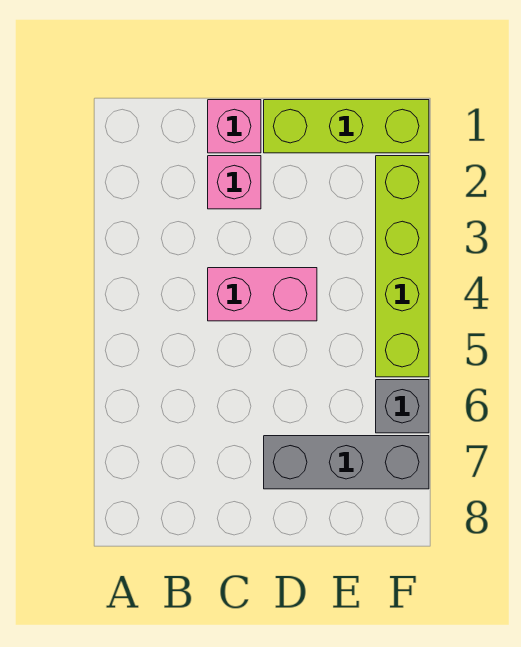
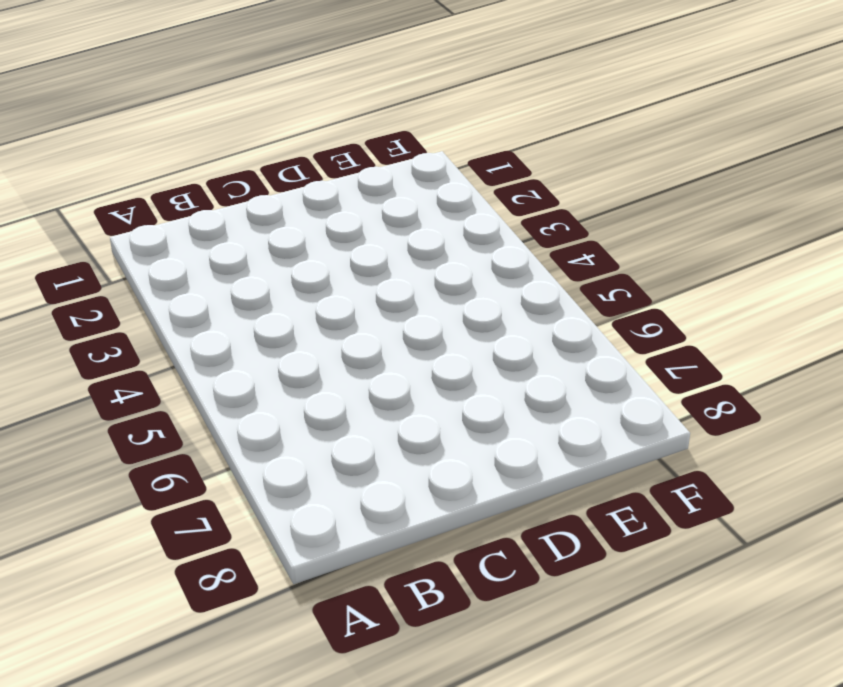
none -> pink 1x1 brick [208,100,261,153]
none -> pink 1x1 brick [208,156,261,209]

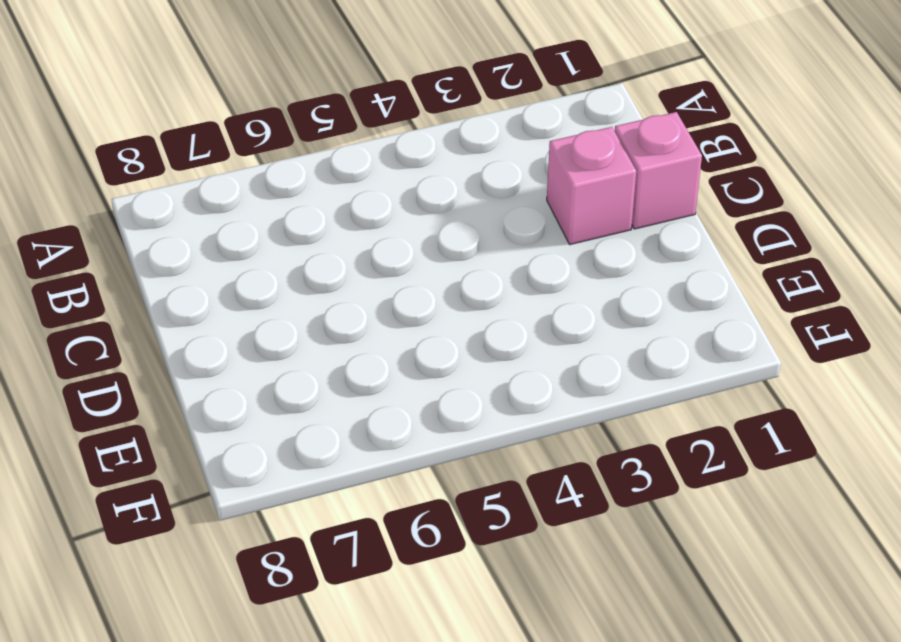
none -> pink 1x2 brick [208,268,317,321]
none -> lime 1x3 brick [264,100,429,153]

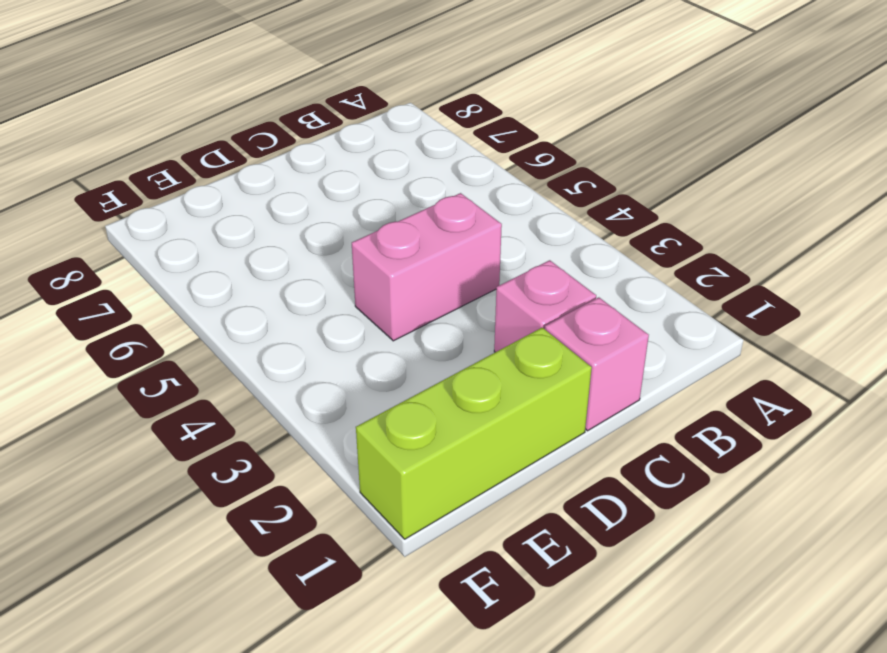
none -> grey 1x3 brick [264,436,429,489]
none -> lime 1x4 brick [376,156,429,377]

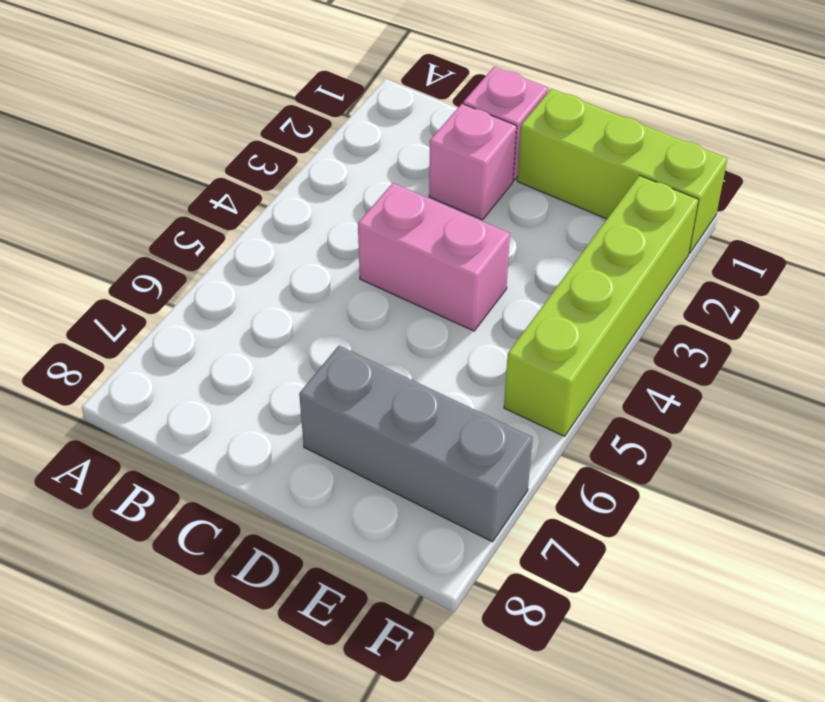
none -> grey 1x1 brick [376,380,429,433]

